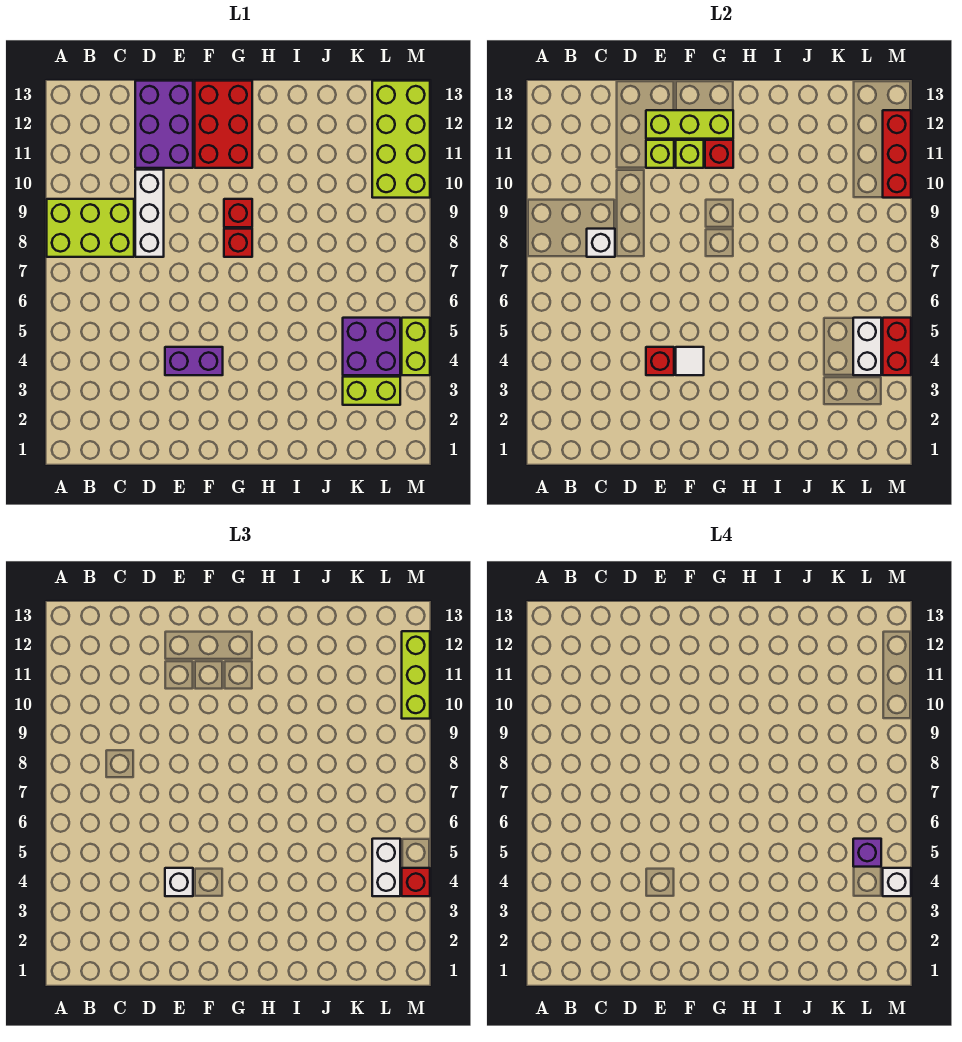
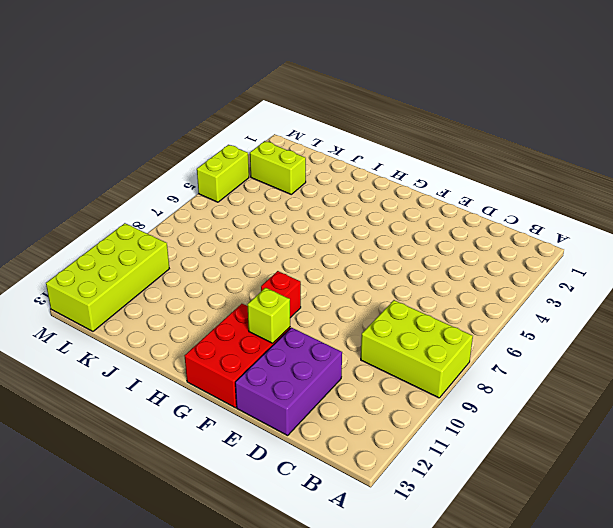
none -> white 1x3 brick [135,170,164,257]
none -> purple 1x2 brick [165,347,223,375]
none -> red 1x1 brick [224,229,252,257]

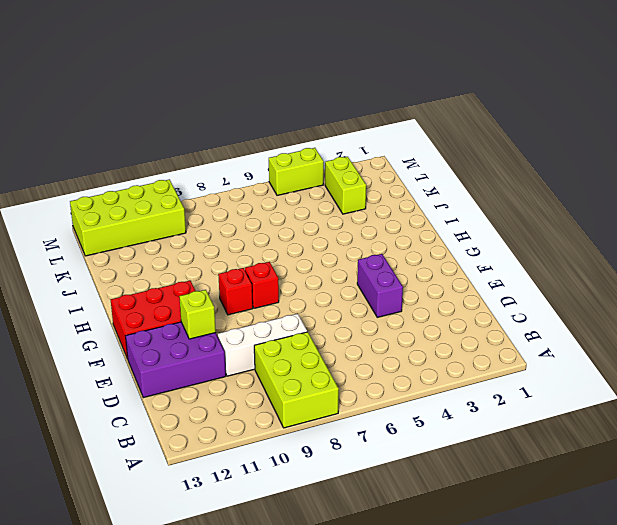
none -> purple 2x2 brick [343,318,400,375]
none -> white 1x1 brick [587,229,615,257]
none -> red 1x1 brick [646,347,674,375]

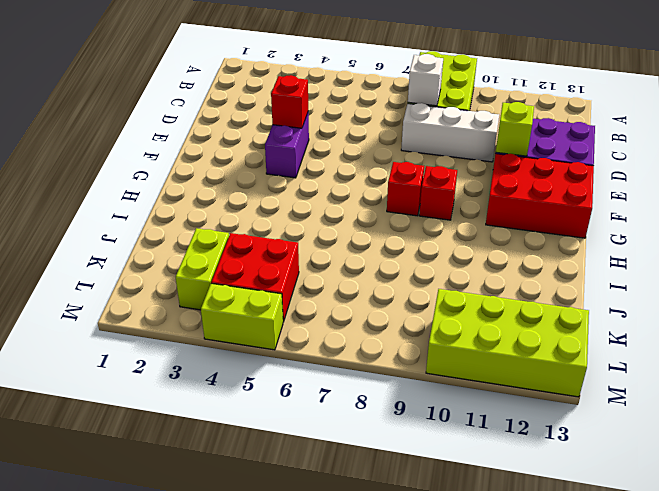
red 2x2 brick [211,233,299,322] -> purple 2x2 brick [343,318,400,375]
none -> lime 1x3 brick [646,110,733,139]
none -> white 1x1 tile [676,347,704,375]
none -> lime 1x1 brick [676,140,704,168]

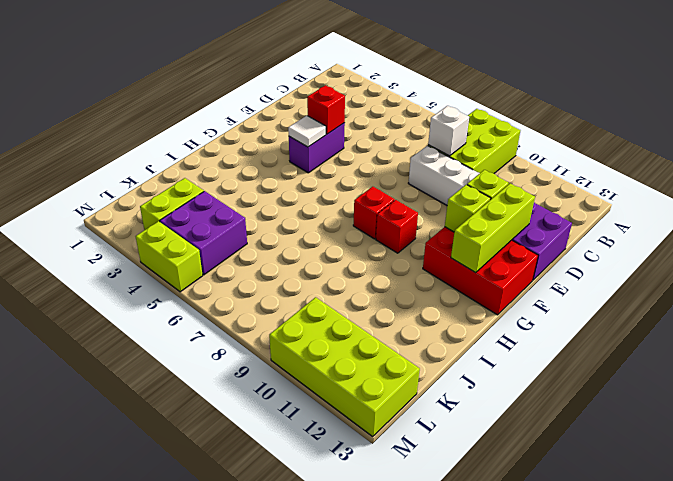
none -> red 1x1 brick [705,140,733,168]
none -> white 1x2 brick [853,318,881,375]
none -> red 1x2 brick [883,318,911,375]

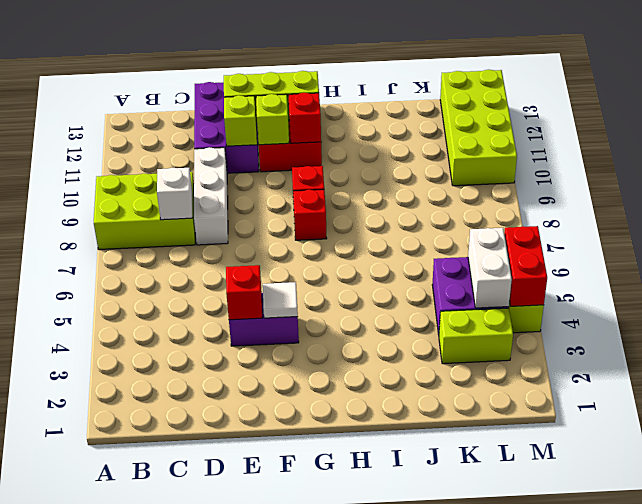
none -> red 1x3 brick [883,110,911,198]
none -> white 1x1 brick [165,868,193,896]
none -> white 1x2 brick [372,839,400,896]

